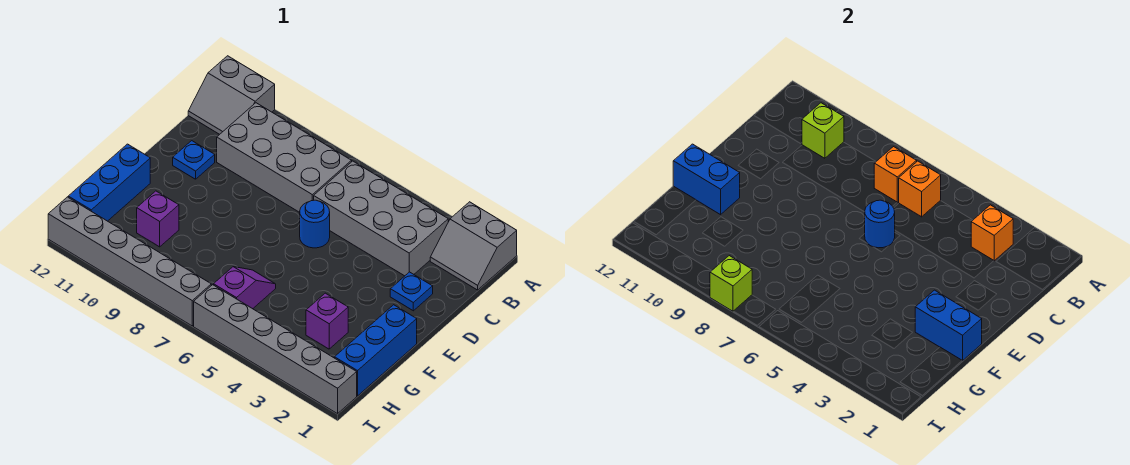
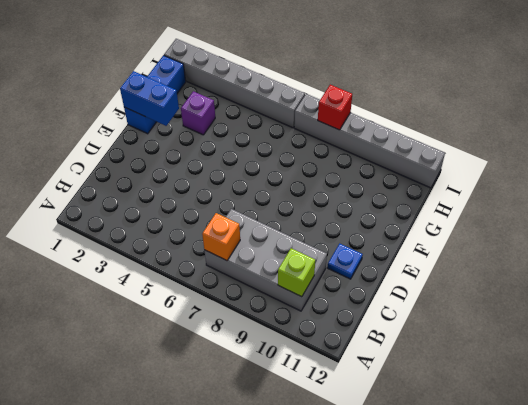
red 1x1 brick [318,85,352,130] -> lime 1x1 brick [710,256,752,311]
none -> grey 2x2 slope [430,202,517,290]
none -> grey 2x2 slope [188,56,275,134]
none -> grey 2x4 brick [314,161,448,276]

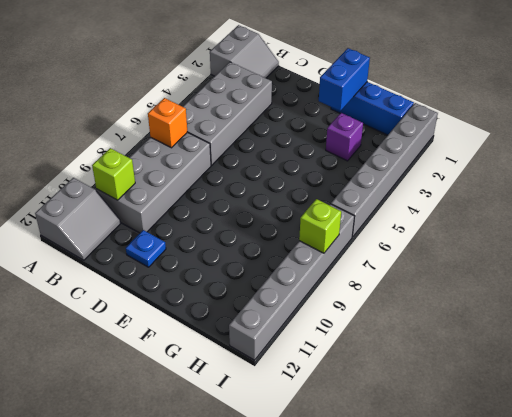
none -> blue 1x1 plate [390,272,433,311]
none -> blue 1x1 round brick [300,200,330,248]
none -> blue 1x3 brick [68,144,150,221]

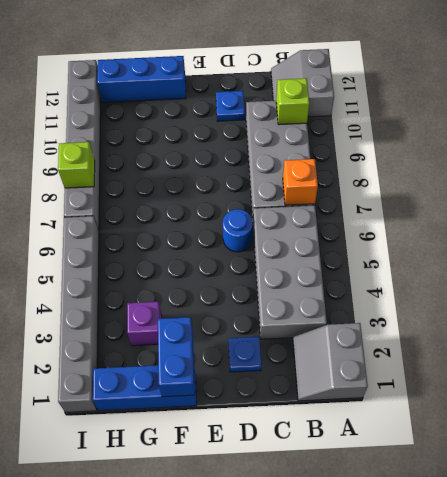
none -> purple 1x2 slope [214,267,276,309]
none -> purple 1x1 brick [137,191,179,247]
none -> orange 1x1 brick [971,205,1013,261]

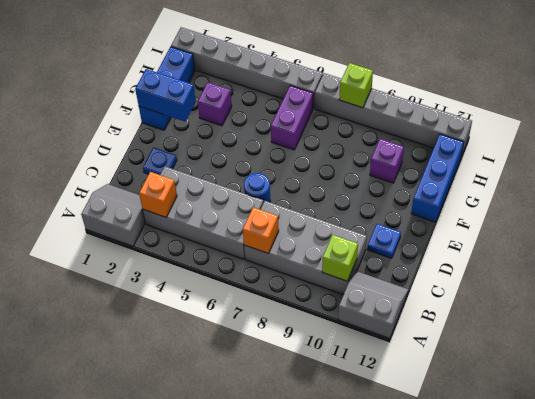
purple 1x2 brick [271,86,313,150] -> purple 1x2 slope [214,267,276,309]
none -> orange 1x1 brick [899,161,941,217]
none -> blue 1x1 round brick [865,200,895,248]
none -> blue 1x2 brick [673,144,740,215]

